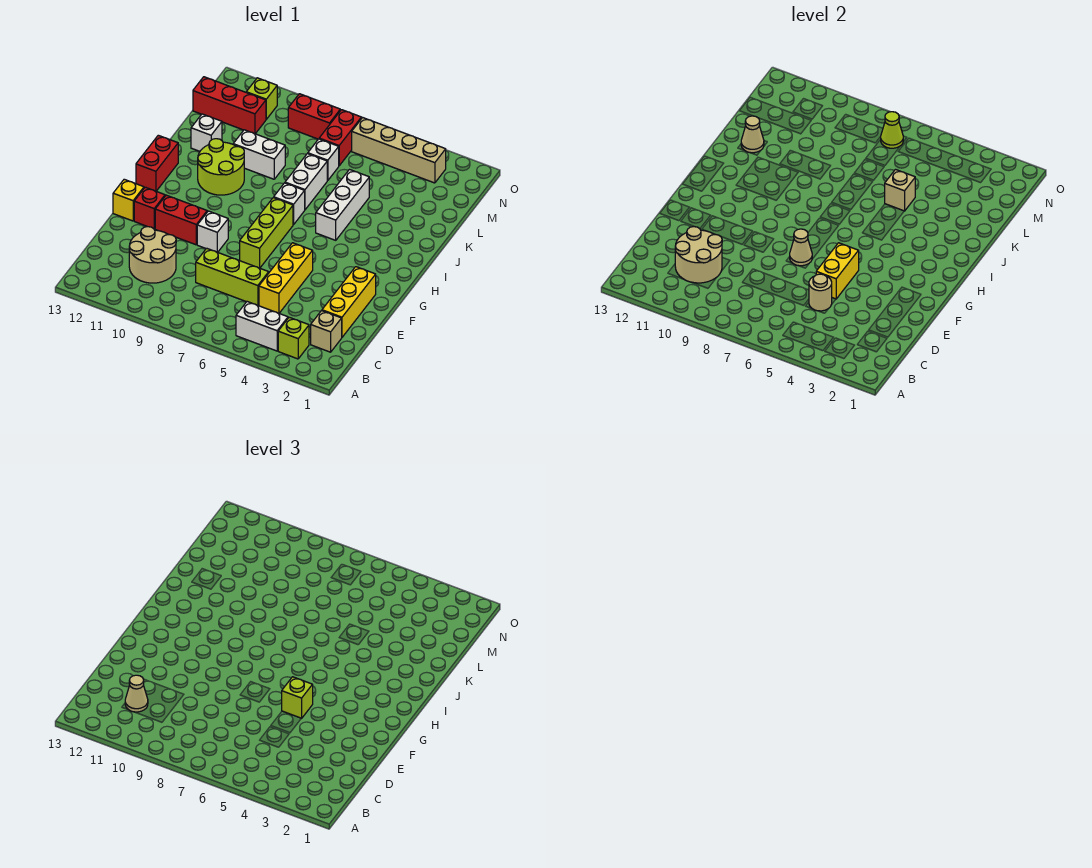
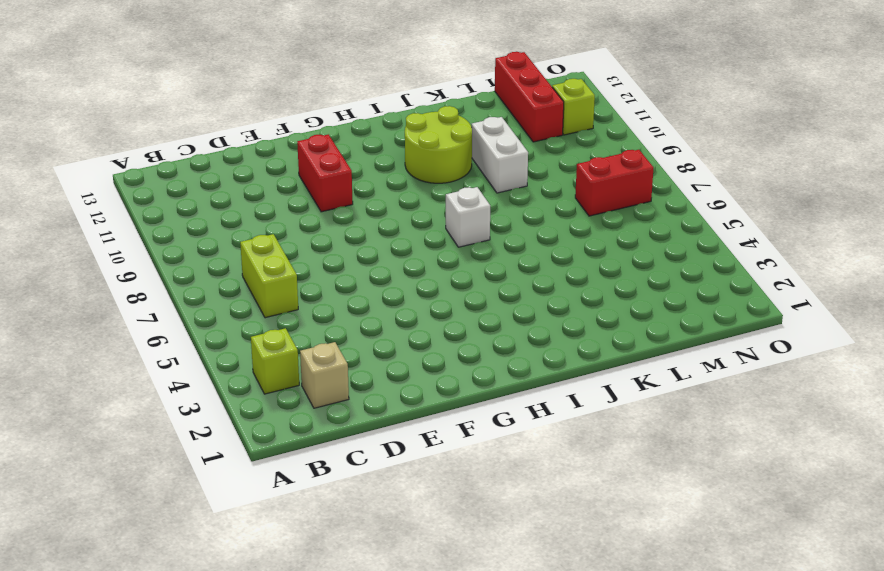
lime 1x2 brick [240,234,298,318] -> none
none -> white 1x2 brick [236,302,288,351]
none -> tan 2x2 round brick [129,227,176,283]
none -> yellow 1x3 brick [322,267,376,337]
none -> yellow 1x3 brick [259,243,313,313]

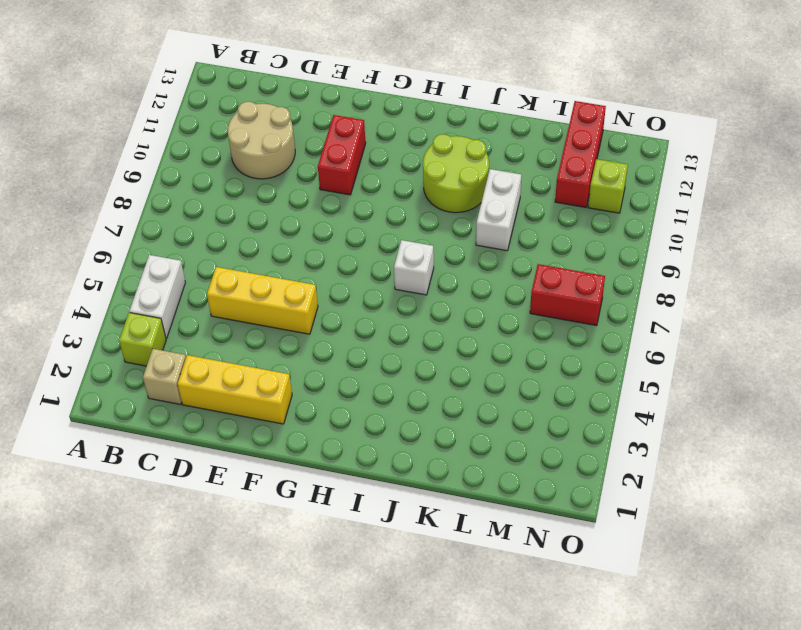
none -> lime 1x3 brick [196,248,269,305]
none -> lime 1x3 brick [240,198,293,268]
none -> white 1x1 brick [197,211,228,252]
none -> red 1x1 brick [134,187,165,229]

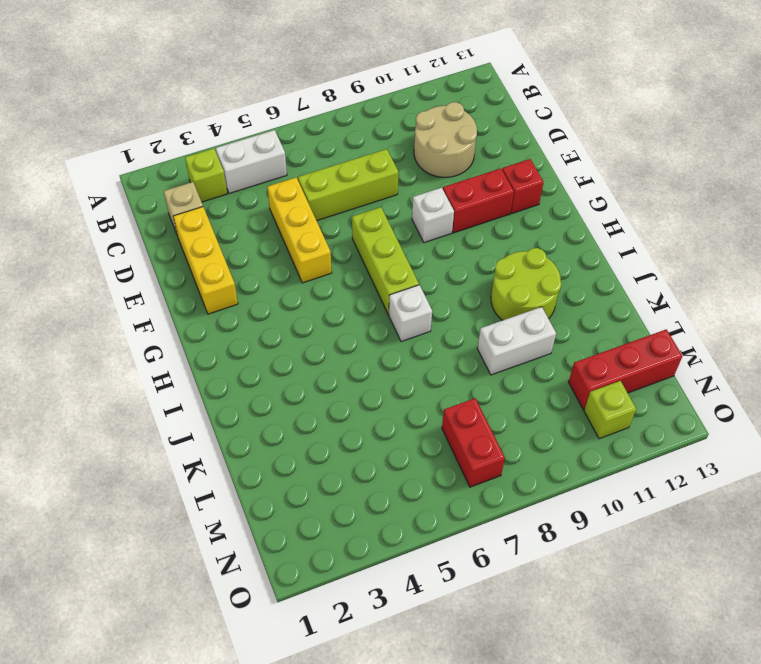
none -> yellow 1x1 brick [113,179,144,221]
none -> red 1x2 brick [136,135,178,191]
none -> white 1x3 brick [316,170,369,240]
none -> white 1x2 brick [285,154,327,210]

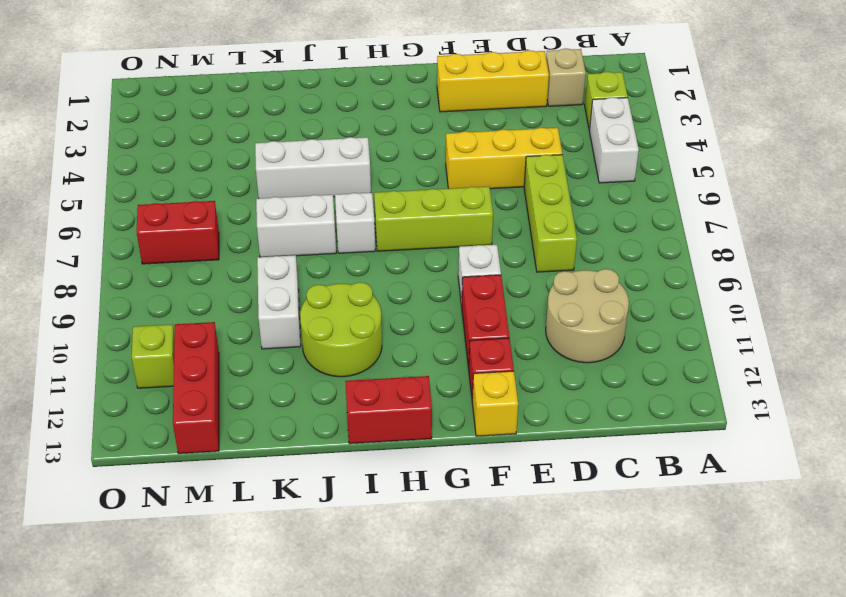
none -> white 1x1 brick [191,114,222,151]
none -> white 1x1 brick [308,139,339,181]
none -> tan 1x4 brick [352,118,446,183]
none -> red 1x2 brick [288,94,340,139]

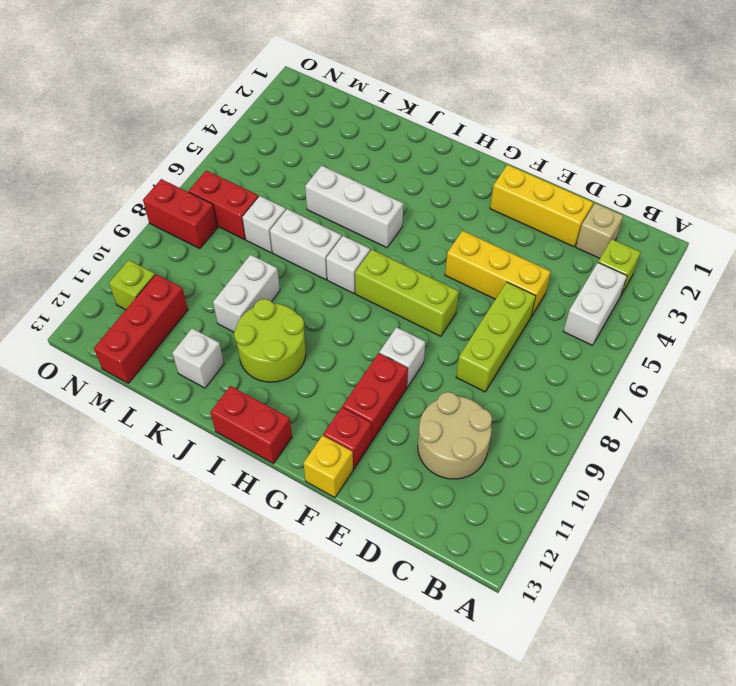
red 1x2 brick [143,179,217,249] -> red 1x2 brick turned to [288,94,340,139]
none -> tan 1x4 brick [352,118,446,183]
none -> tan 2x2 round brick [675,227,722,283]
none -> tan 1x1 round brick [809,274,832,311]
none -> yellow 1x2 brick [816,243,859,299]

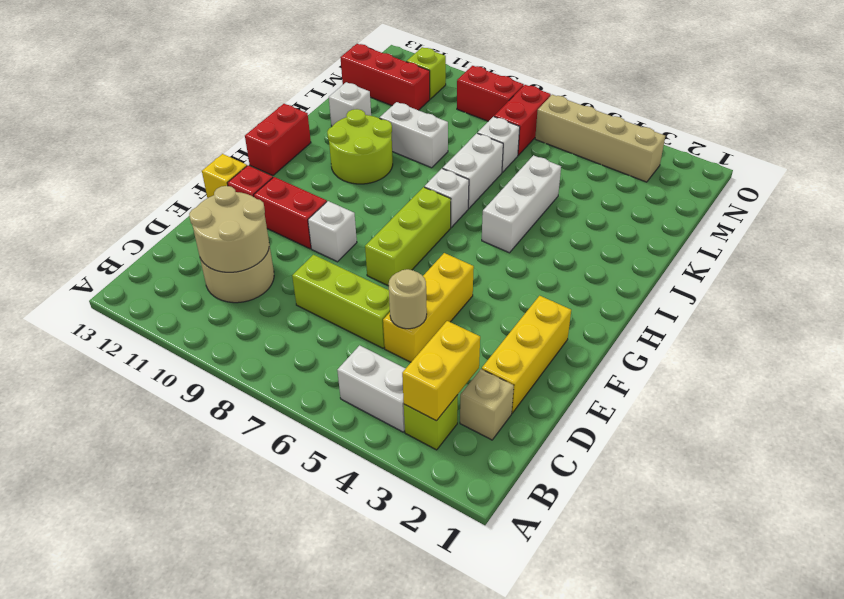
yellow 1x2 brick [402,321,480,421] -> yellow 1x2 brick moved to [816,243,859,299]
none -> tan 1x1 cone [790,229,812,266]
none -> tan 1x1 brick [885,170,915,211]
none -> tan 1x1 cone [741,116,764,153]
none -> lime 1x1 cone [880,112,903,148]

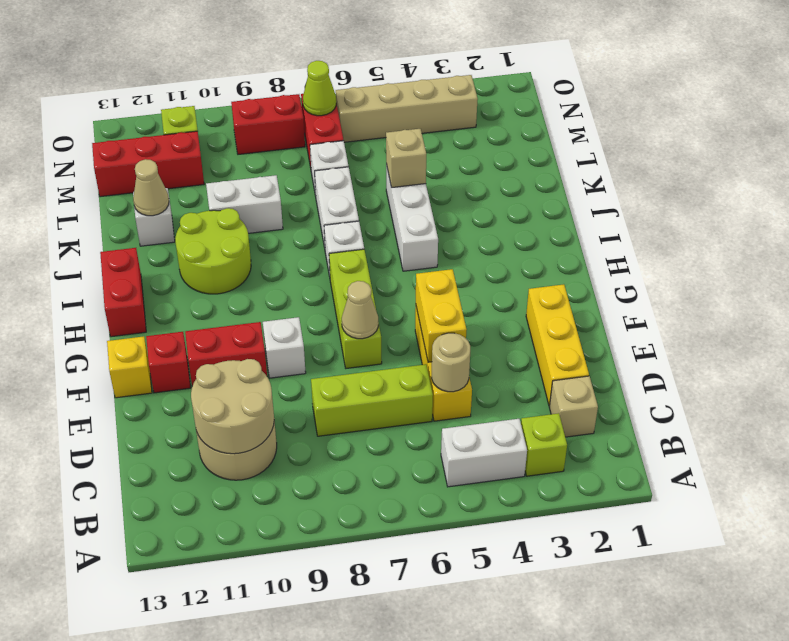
none -> tan 1x1 cone [125,675,148,712]
none -> lime 1x1 brick [282,677,313,718]

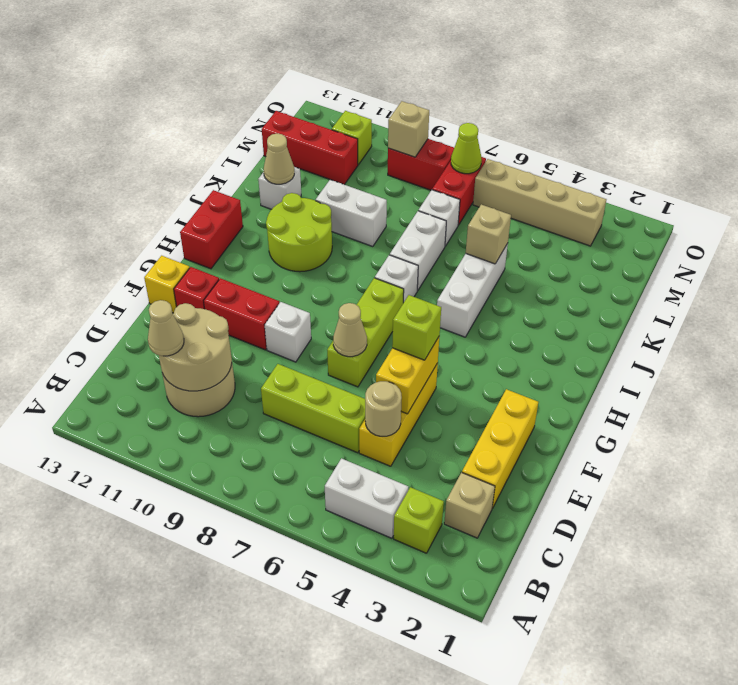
tan 1x1 brick [388,101,429,157] -> none

